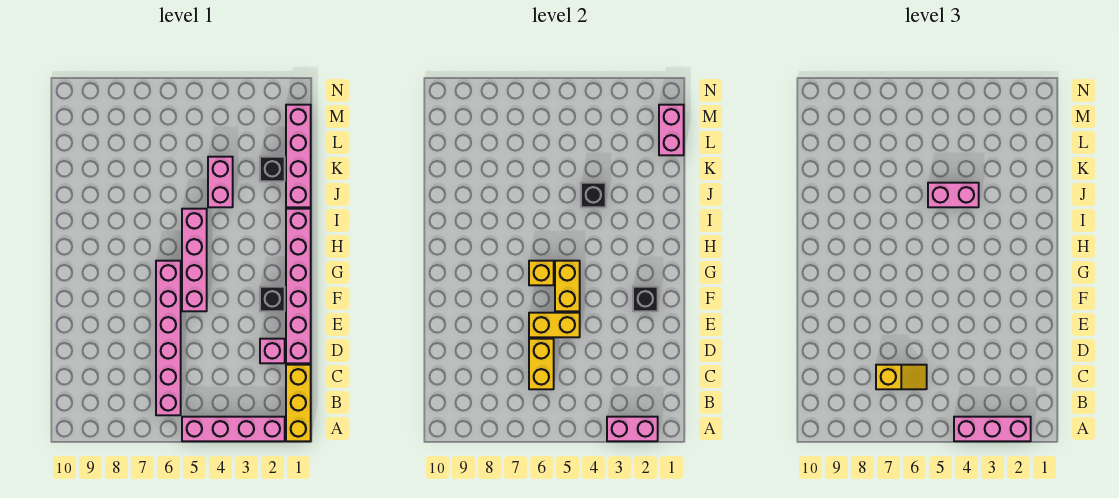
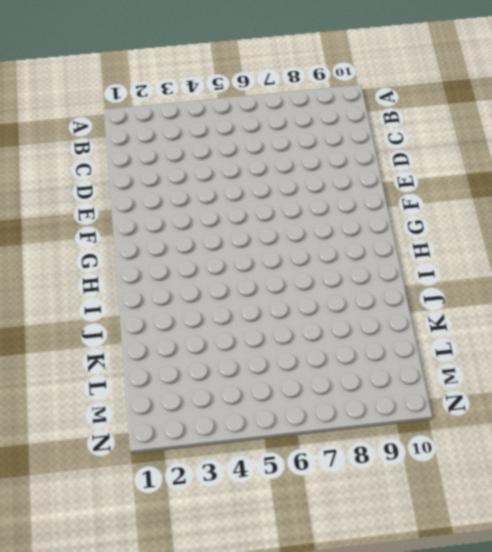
none -> yellow 1x3 brick [286,365,311,441]
none -> pink 1x4 brick [182,417,285,441]
none -> pink 1x6 brick [156,261,181,415]

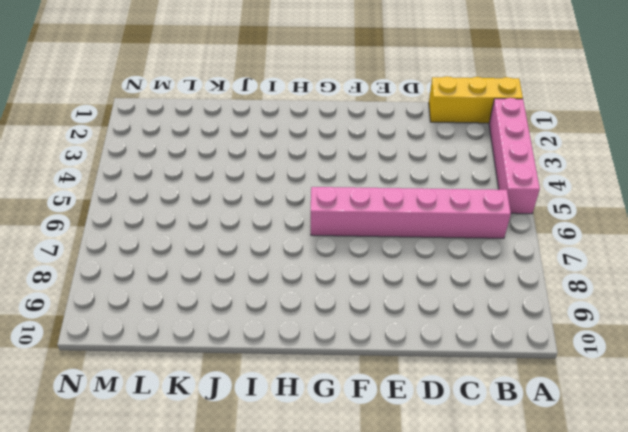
none -> pink 1x6 brick [286,209,311,363]
none -> pink 1x1 brick [260,339,285,363]
none -> black 1x1 brick [260,287,285,311]

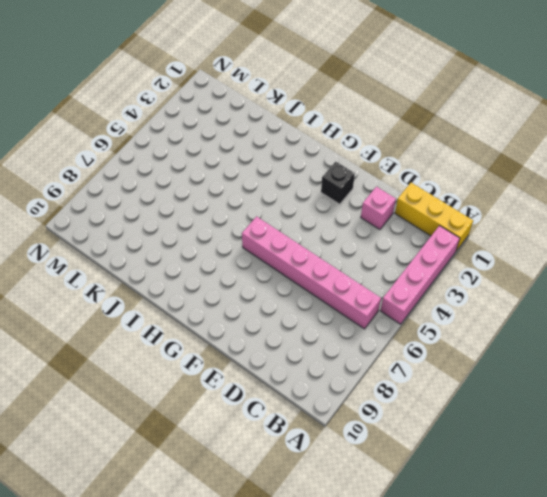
none -> pink 1x6 brick [286,209,311,363]
none -> pink 1x4 brick [182,209,207,311]
none -> pink 1x4 brick [286,105,311,207]

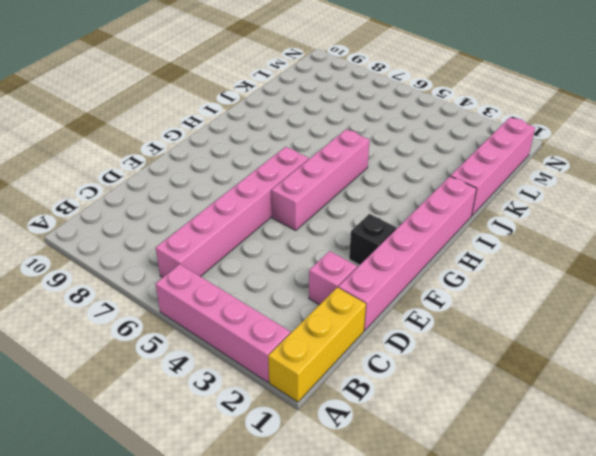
none -> pink 1x2 brick [208,157,233,207]
none -> black 1x1 brick [260,157,285,181]
none -> pink 1x2 brick [607,417,658,441]

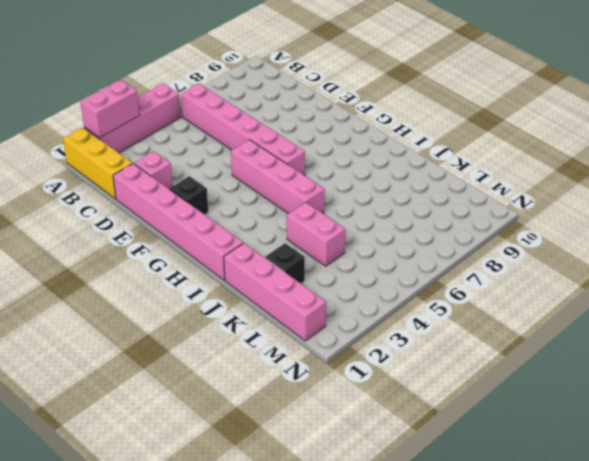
none -> yellow 1x2 brick [529,339,554,389]
none -> yellow 1x2 brick [529,313,580,337]
none -> black 1x1 brick [633,287,658,311]

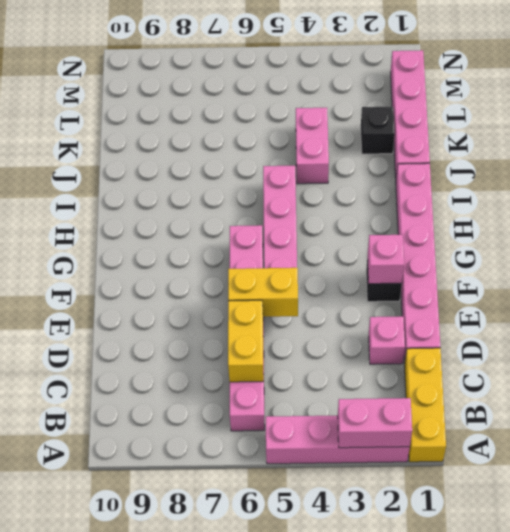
pink 1x1 brick [368,235,404,284] -> black 1x1 brick [633,287,658,311]
none -> yellow 1x2 brick [555,261,580,311]
none -> yellow 1x1 brick [529,261,554,285]
none -> black 1x1 brick [581,183,606,207]

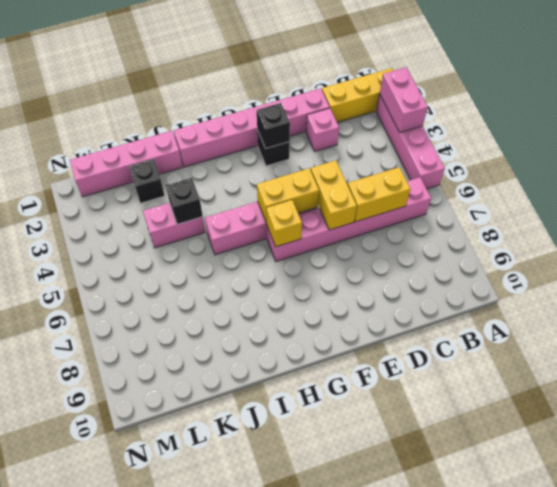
none -> pink 1x2 brick [659,105,684,155]
none -> pink 1x3 brick [954,417,1031,441]
none -> yellow 1x2 slope [876,365,927,389]

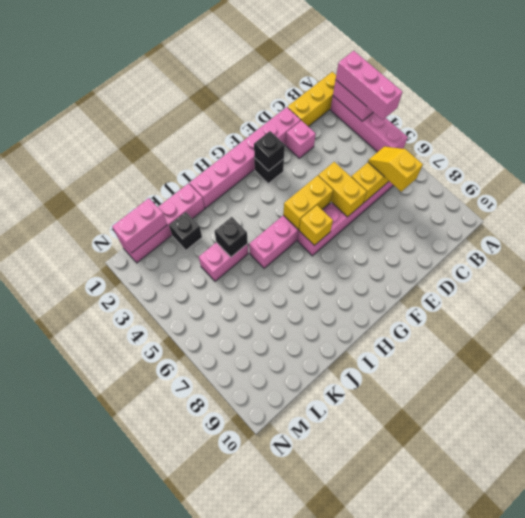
none -> pink 1x2 brick [928,183,979,207]

